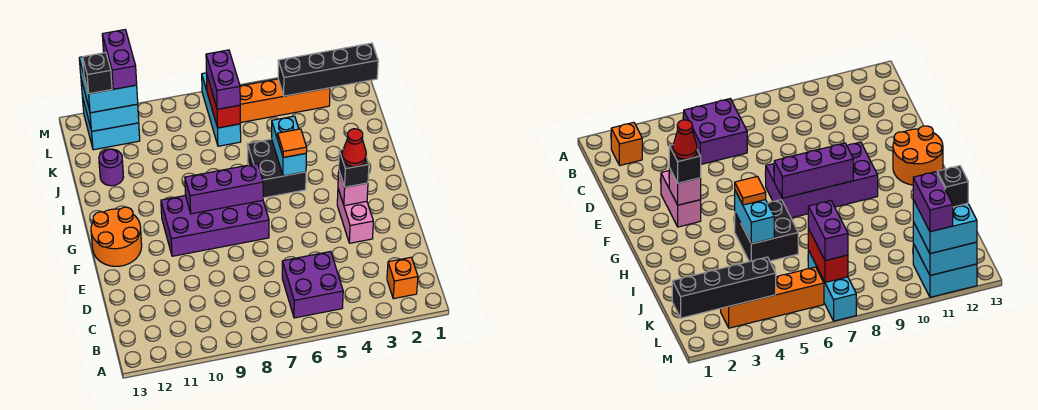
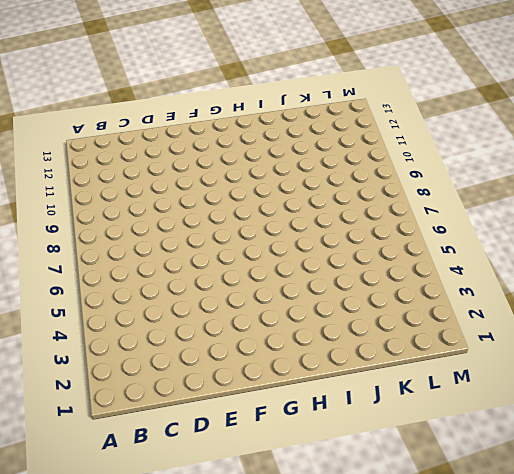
none -> orange 1x1 brick [387,257,418,299]
none -> purple 2x2 brick [282,252,343,318]
none -> pink 1x2 brick [337,189,373,243]

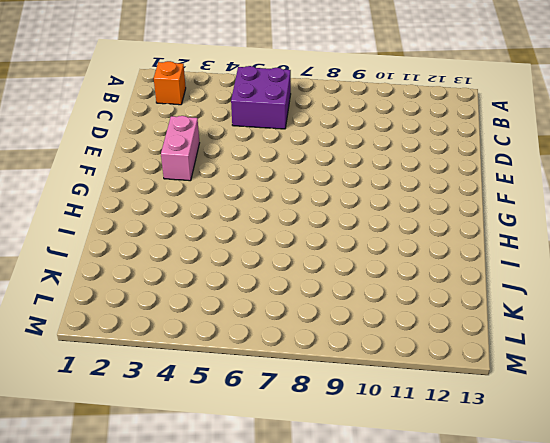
none -> purple 2x4 brick [161,196,269,256]
none -> orange 2x2 round brick [91,207,142,266]
none -> black 2x2 brick [247,139,306,198]

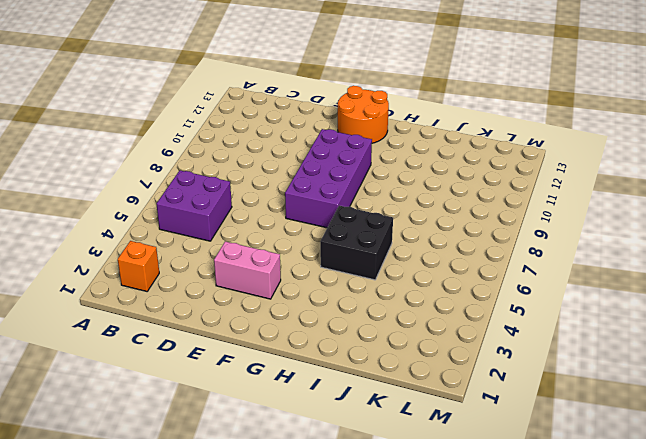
none -> purple 1x1 round brick [99,149,123,186]
none -> cyan 1x3 brick [202,73,241,146]
none -> orange 1x4 brick [240,79,330,123]

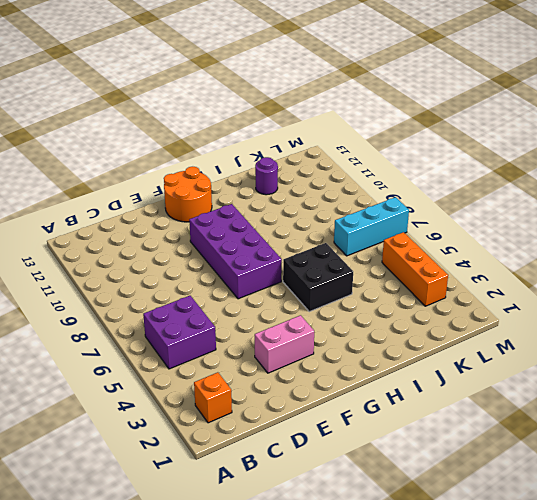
orange 1x3 brick [382,232,448,306] -> orange 1x4 brick [240,79,330,123]
none -> cyan 2x2 brick [82,97,140,150]
none -> pink 1x1 brick [338,172,368,206]
none -> purple 1x3 brick [185,164,263,214]

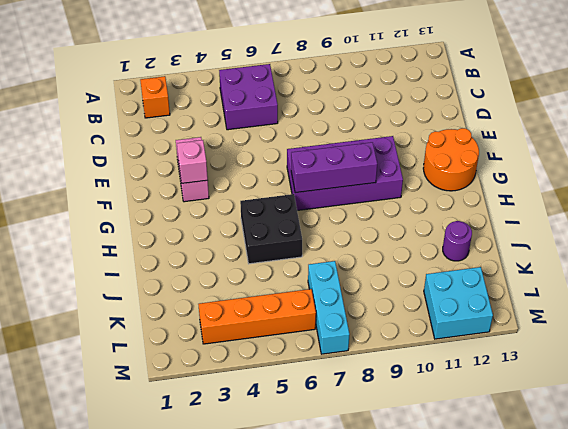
none -> cyan 1x2 brick [272,116,306,176]
none -> red 1x2 brick [207,76,240,128]
none -> black 1x4 brick [278,43,378,96]

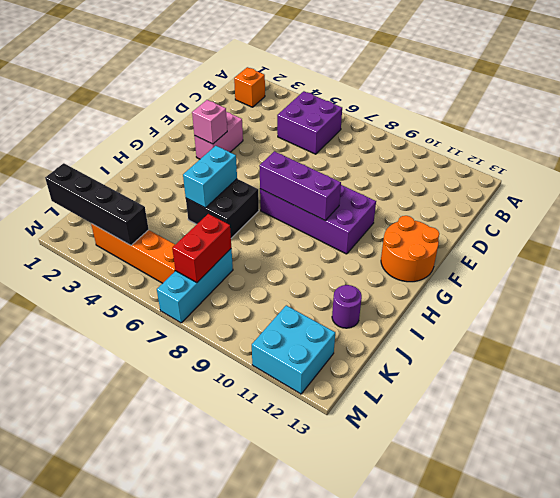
none -> cyan 2x2 brick [81,79,139,131]
none -> black 1x1 brick [339,149,369,187]
none -> orange 1x1 tile [278,129,307,157]

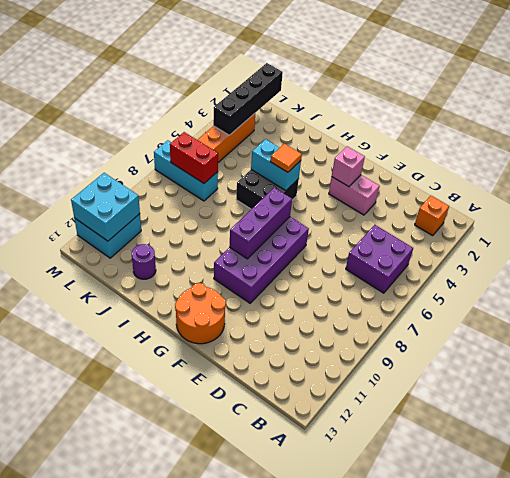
none -> black 1x1 brick [339,149,369,187]
none -> purple 1x2 brick [206,50,240,109]
none -> cyan 2x2 brick [79,57,138,113]

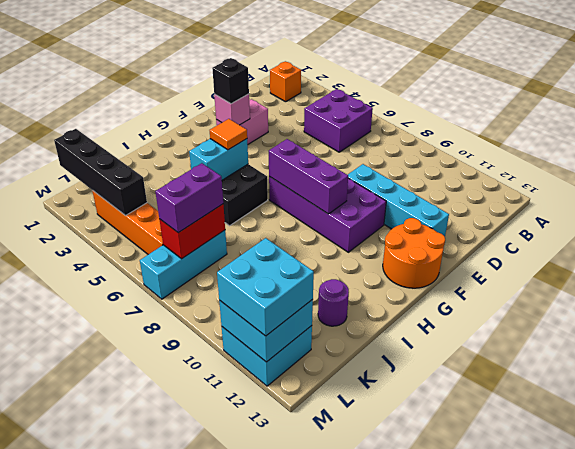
cyan 1x4 brick [348,164,449,236] -> none
none -> red 1x1 cone [342,129,366,167]
none -> purple 1x2 brick [102,30,137,89]
none -> black 1x1 brick [83,53,112,94]

